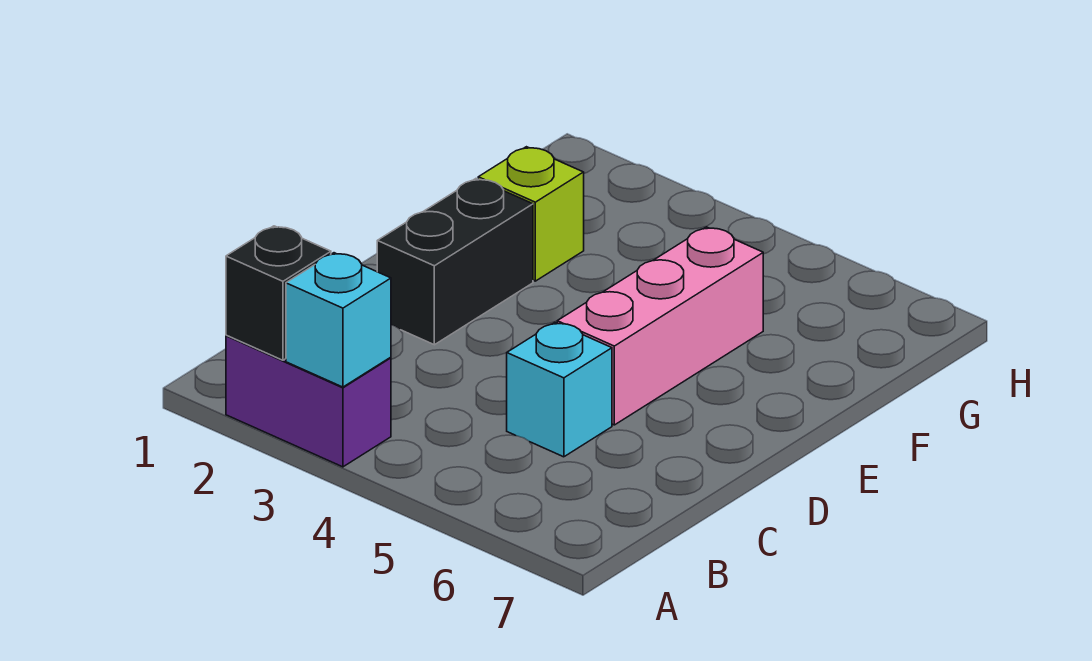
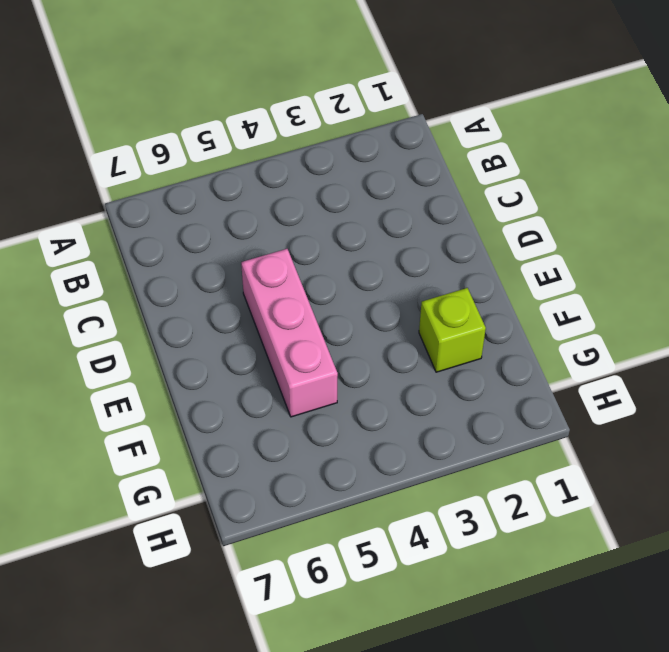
none -> purple 1x2 brick [226,335,391,467]
none -> cyan 1x1 brick [507,322,612,457]

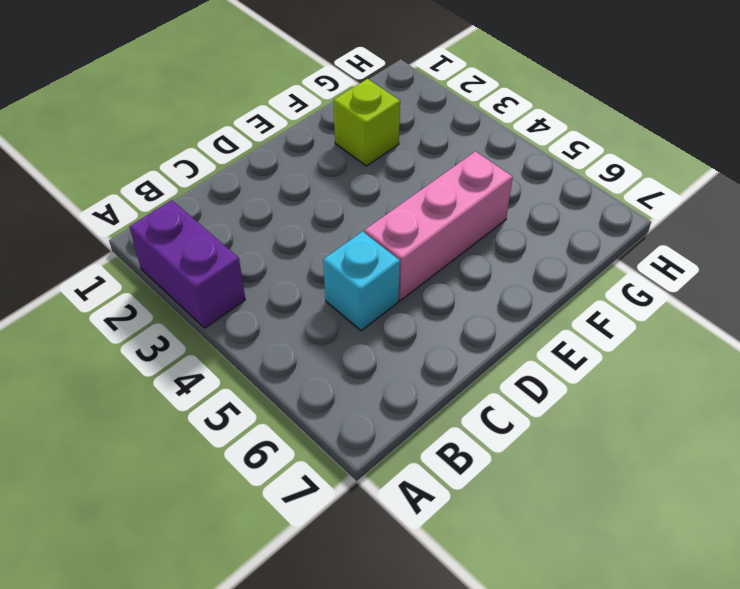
none -> black 1x2 brick [377,179,533,345]
none -> black 1x1 brick [226,226,331,360]

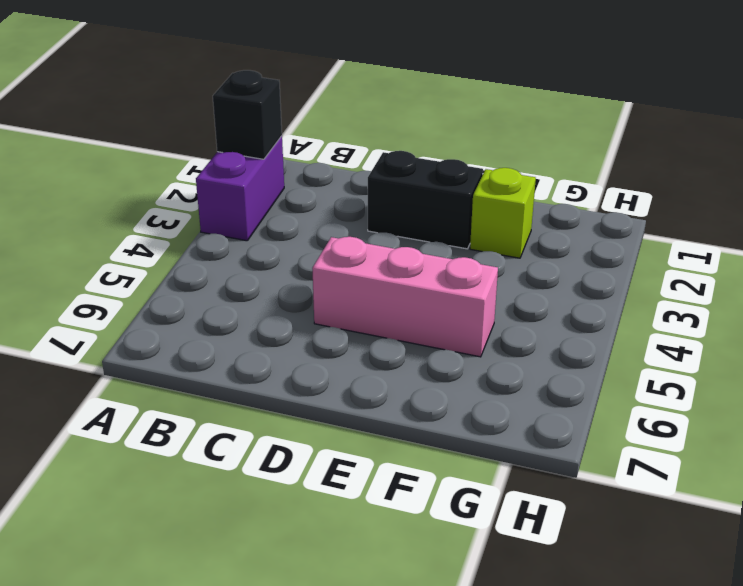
none -> cyan 1x1 brick [507,322,612,457]
none -> cyan 1x1 brick [286,253,391,387]

